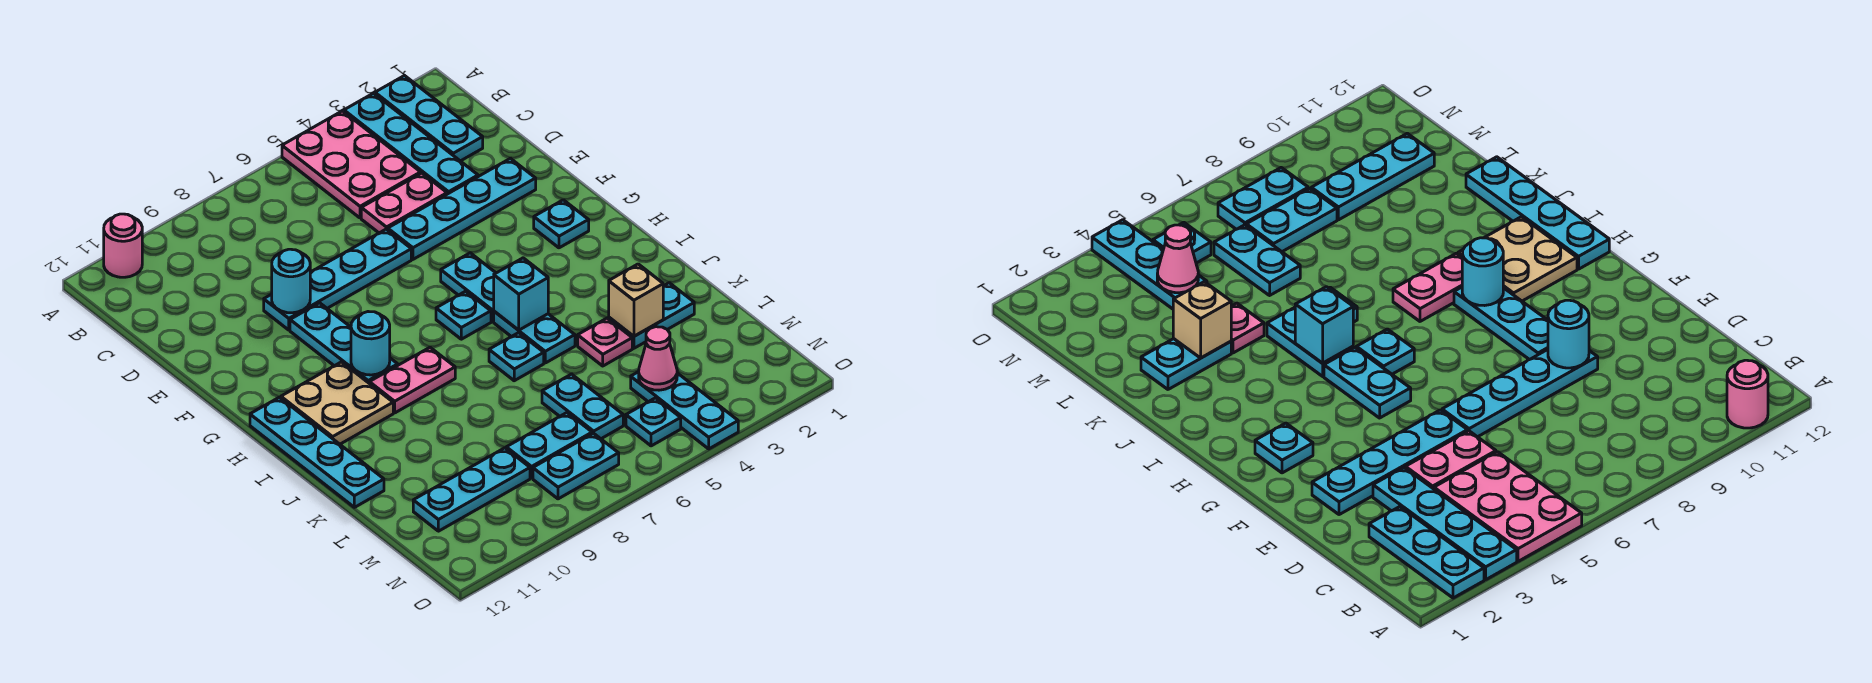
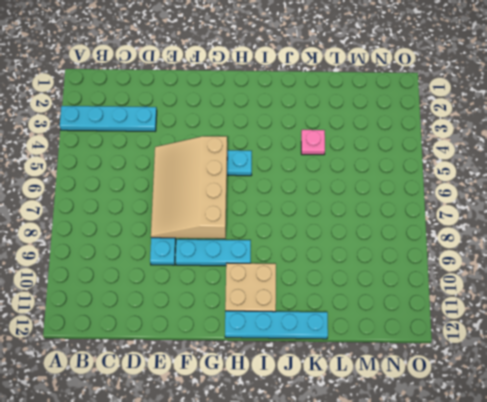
tan 3x4 slope [151,136,227,239] -> none
none -> cyan 1x3 plate [375,76,483,161]
none -> pink 2x3 plate [282,111,421,218]
none -> pink 1x1 round brick [104,214,142,277]

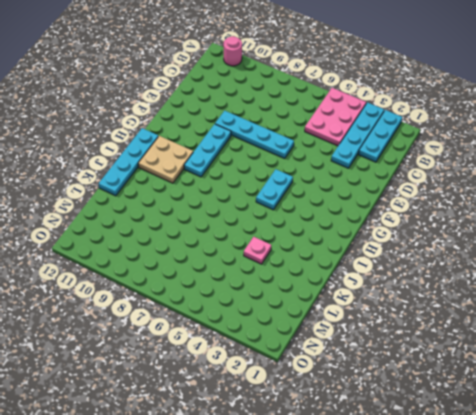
none -> pink 1x2 plate [361,173,447,233]
none -> cyan 1x4 plate [388,158,536,259]
none -> cyan 1x1 plate [534,200,589,248]

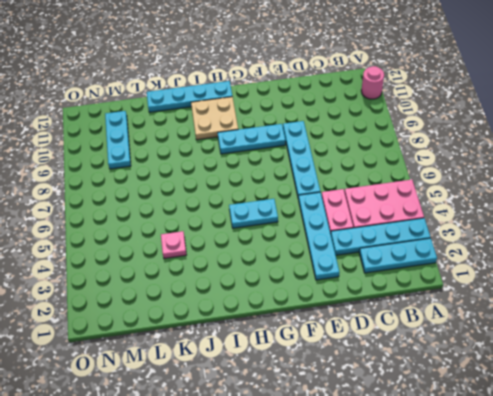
none -> cyan 1x1 plate [534,200,589,248]
none -> cyan 1x1 plate [436,291,491,339]
none -> cyan 1x2 plate [494,311,575,363]

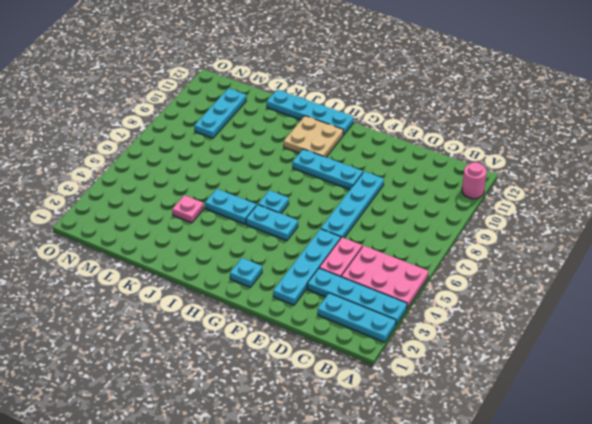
none -> pink 1x2 plate [369,348,455,413]
none -> cyan 1x1 plate [489,333,544,381]
none -> cyan 1x2 plate [609,283,694,348]

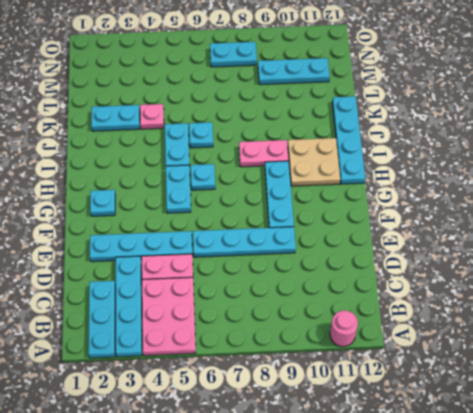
none -> cyan 1x2 plate [542,374,623,439]
none -> cyan 1x3 plate [631,372,738,449]
none -> cyan 1x2 plate [506,413,592,478]

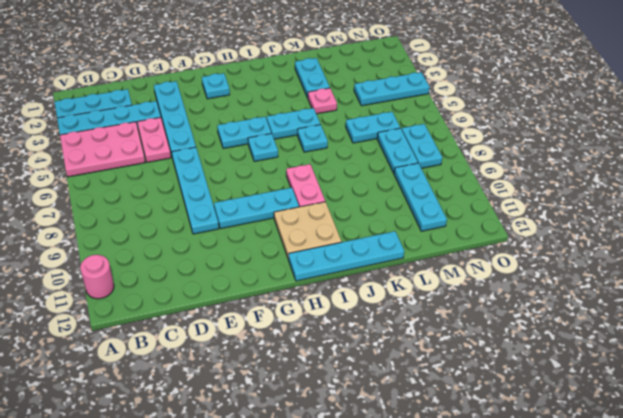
none -> cyan 1x1 plate [626,398,681,446]
none -> cyan 1x1 round brick [272,249,310,313]
none -> cyan 1x1 round brick [351,312,390,375]

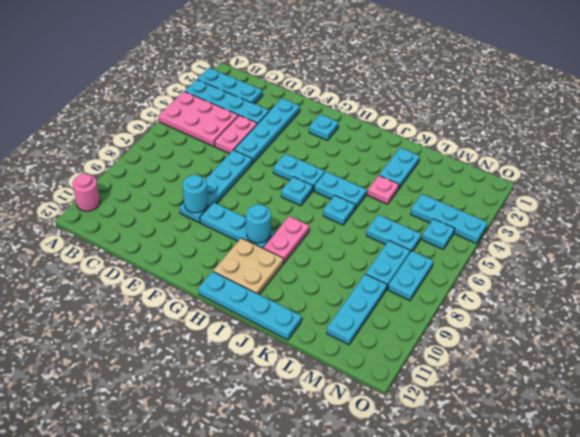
none -> cyan 1x1 brick [494,258,548,330]
none -> tan 1x1 brick [609,264,663,336]
none -> pink 1x1 cone [639,327,677,390]

